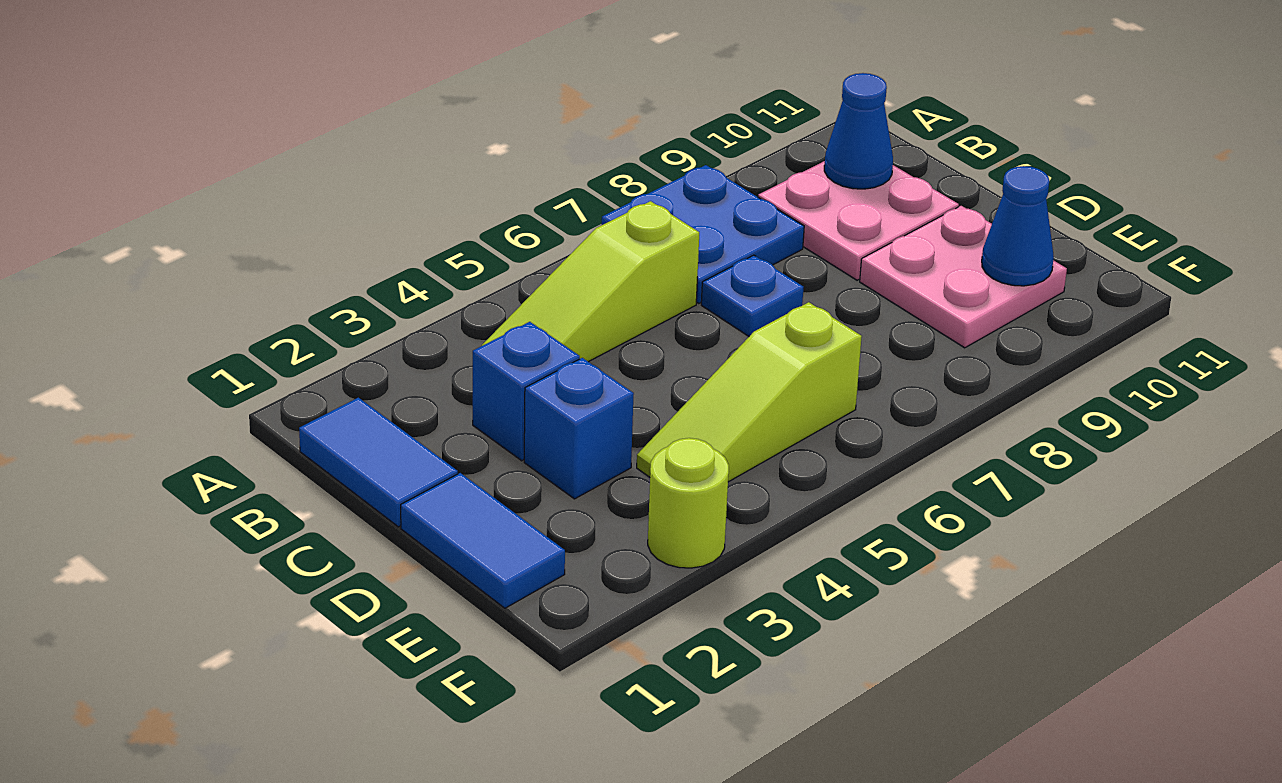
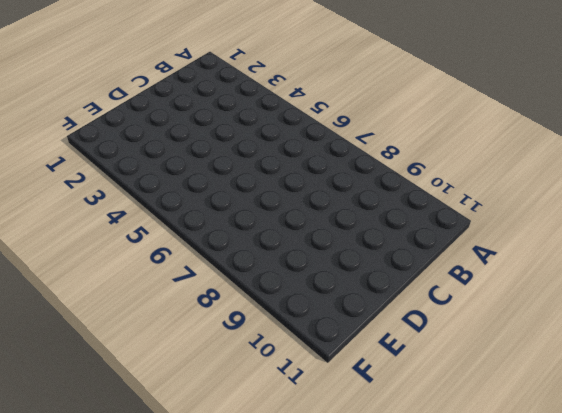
none -> blue 2x2 plate [602,165,804,304]
none -> blue 1x2 tile [299,398,458,527]
none -> lime 1x3 slope [482,201,699,362]

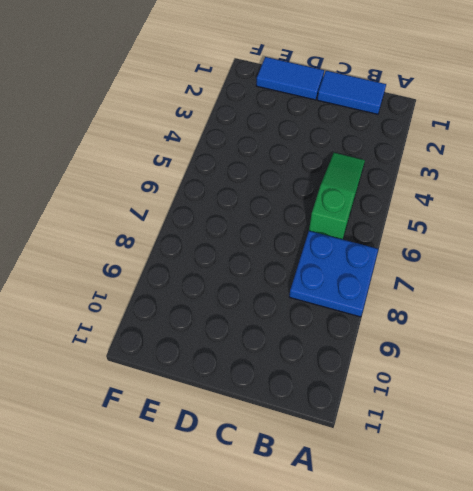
green 1x3 slope [309,153,365,239] -> lime 1x3 slope [482,201,699,362]
none -> pink 2x2 plate [758,161,959,280]
none -> blue 1x1 brick [473,322,580,461]
none -> blue 1x1 plate [701,255,803,336]

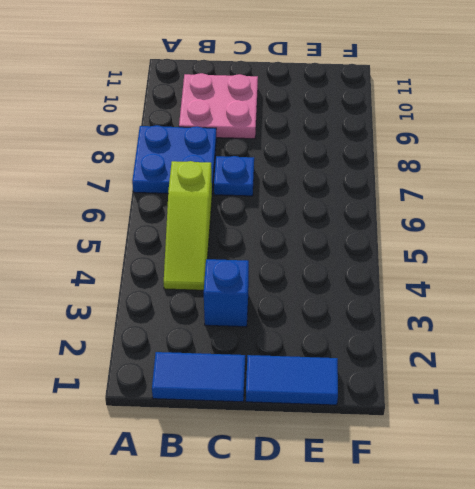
none -> blue 1x1 brick [524,358,634,499]
none -> pink 2x2 plate [860,206,1067,348]
none -> lime 1x3 slope [637,302,862,482]

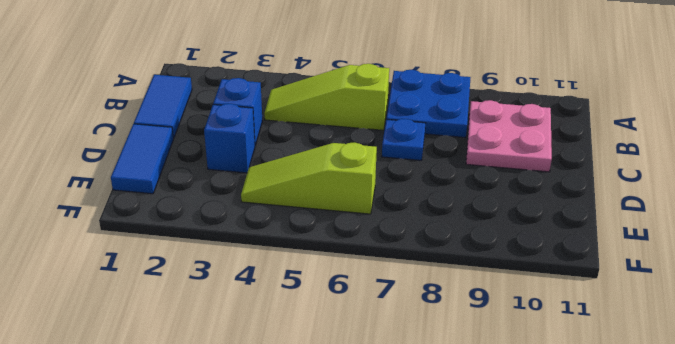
none -> pink 2x2 plate [860,206,1067,348]
none -> lime 1x1 round brick [648,438,729,568]
none -> blue 1x1 cone [824,73,893,189]

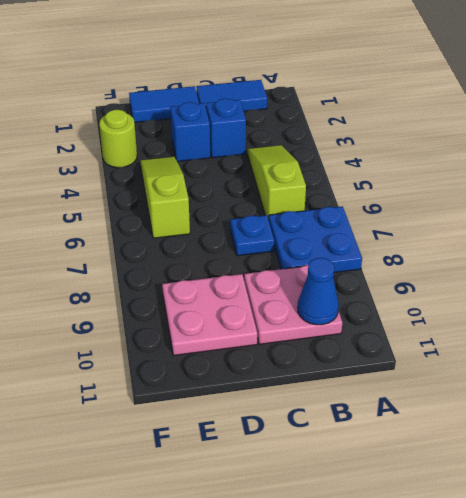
none -> blue 1x1 cone [982,166,1054,286]

